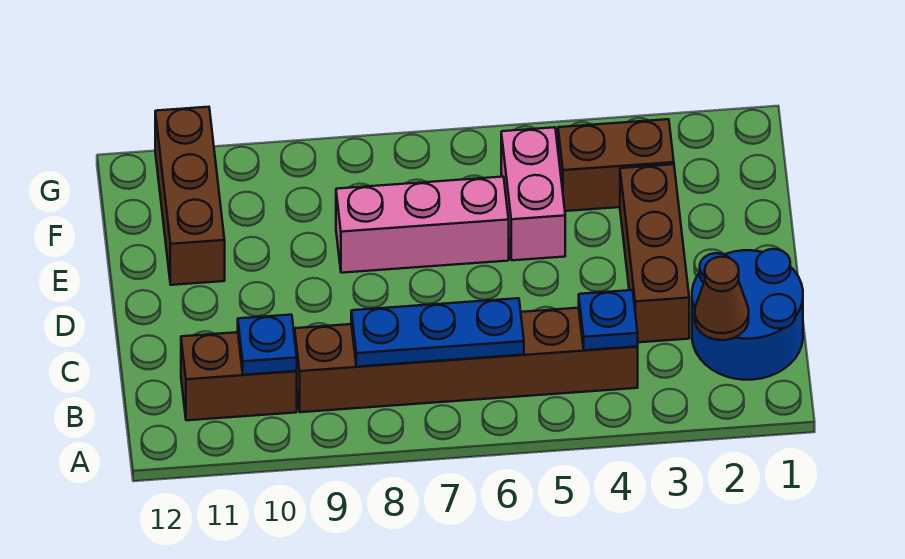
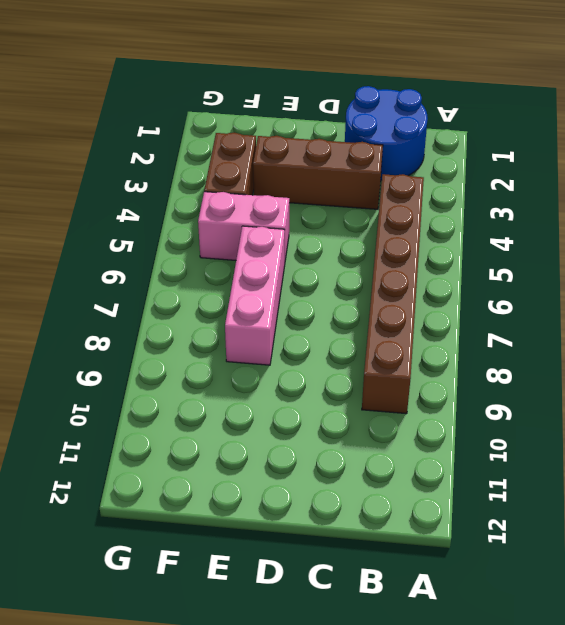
none -> brown 1x2 brick [181,332,297,420]
none -> brown 1x3 brick [155,107,225,285]
none -> brown 1x1 cone [695,257,749,340]

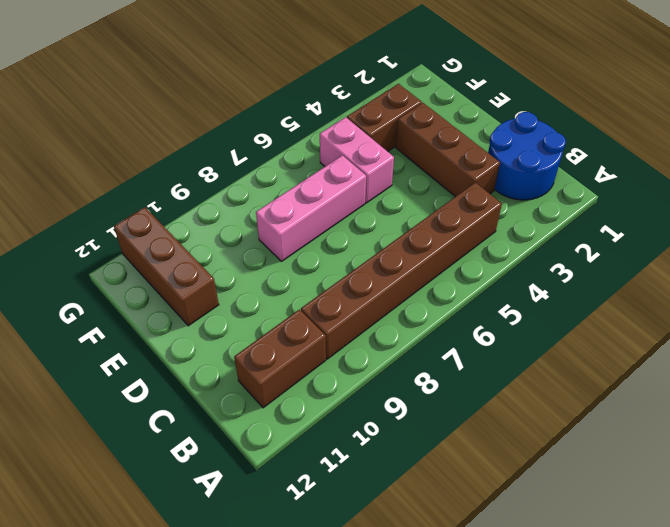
none -> brown 1x1 cone [695,257,749,340]
none -> blue 1x1 plate [579,290,638,350]
none -> blue 1x3 plate [351,298,524,367]

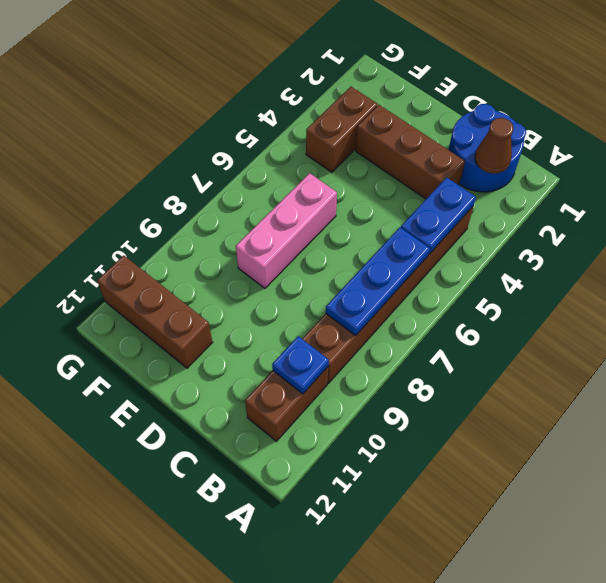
blue 1x2 plate [401,177,476,254] -> blue 1x1 plate [579,290,638,350]
none -> pink 1x2 brick [501,127,565,260]

